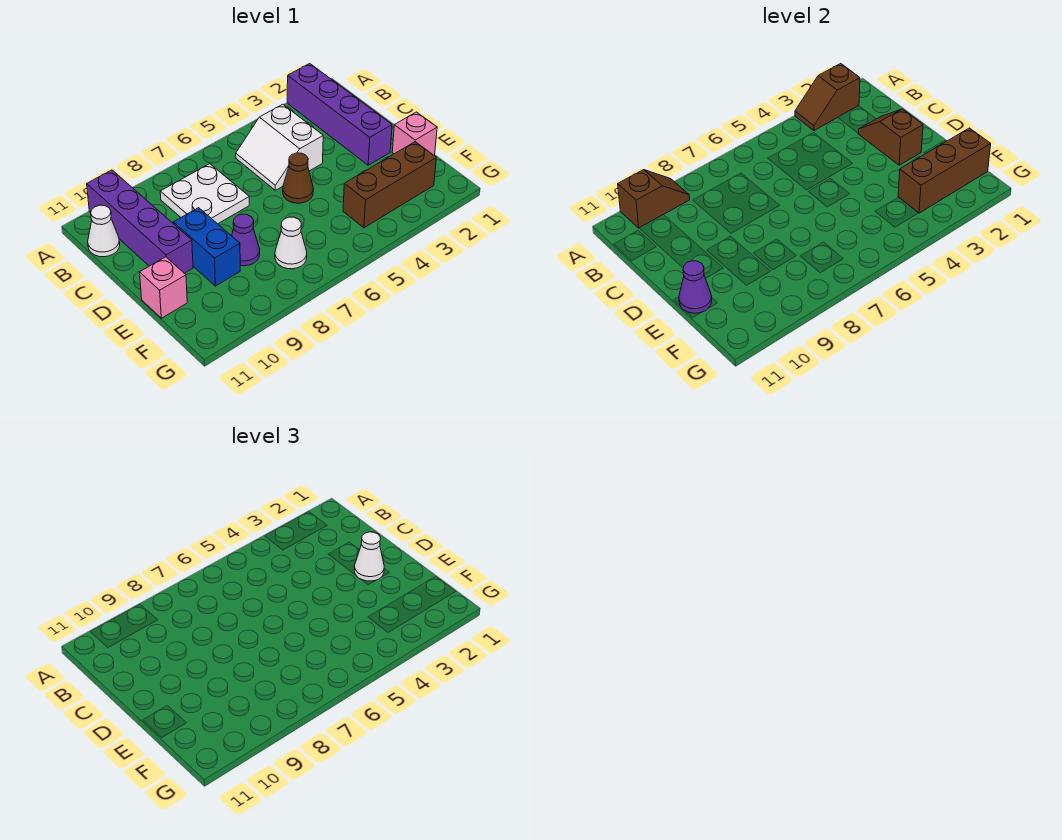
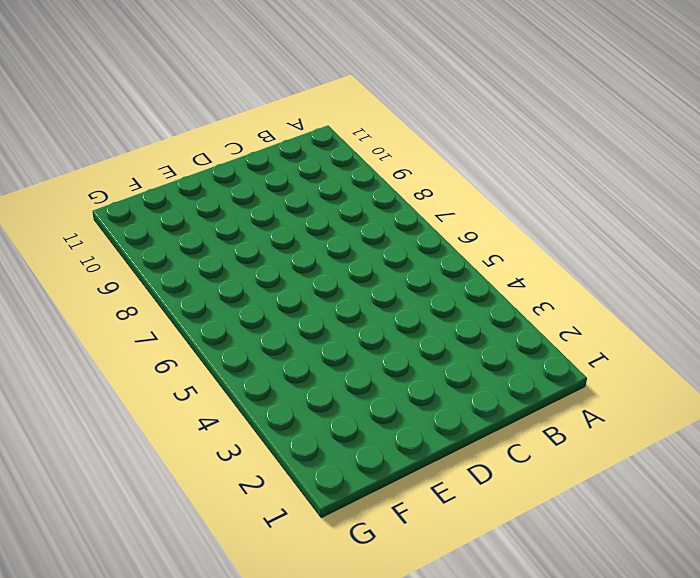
none -> purple 1x4 brick [287,64,392,165]
none -> purple 1x4 brick [87,170,193,273]
none -> white 2x2 slope [236,104,323,190]

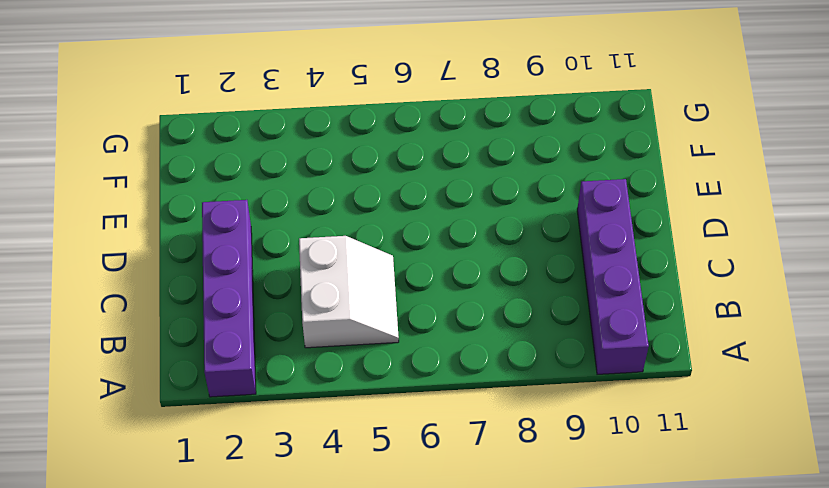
none -> white 2x2 plate [160,164,249,224]
none -> white 1x1 cone [88,205,120,257]
none -> brown 1x1 cone [283,153,313,203]

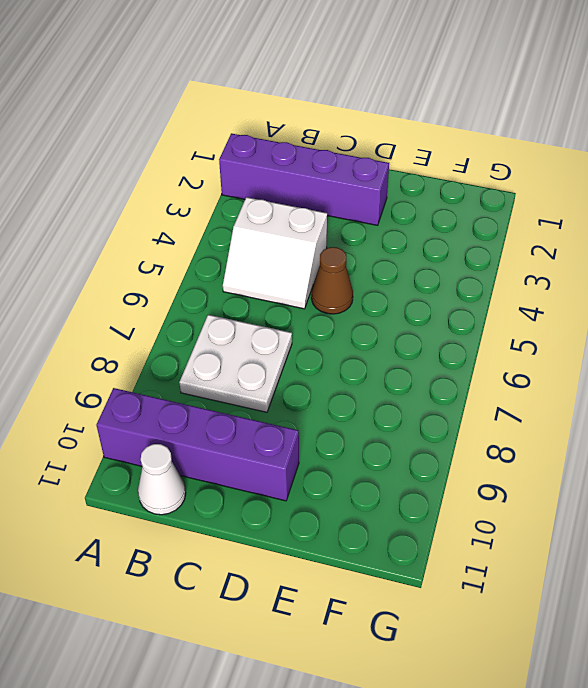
none -> blue 1x2 brick [173,208,240,286]
none -> pink 1x1 brick [392,112,437,155]
none -> purple 1x1 cone [232,214,260,266]

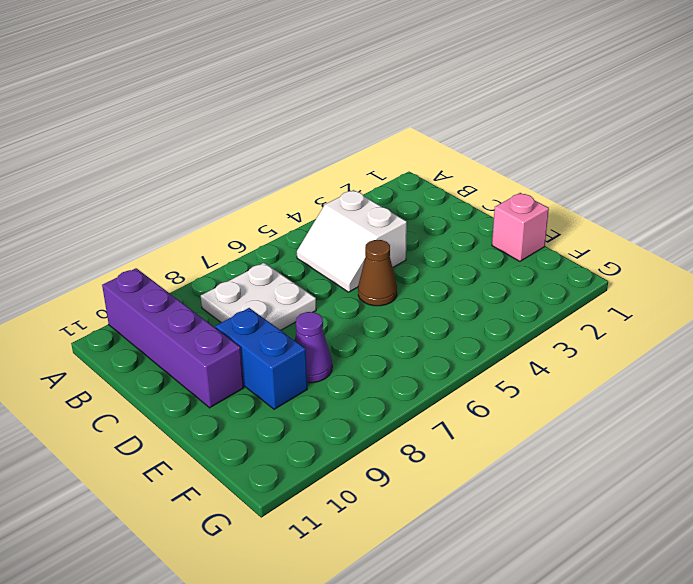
none -> purple 1x4 brick [287,64,392,165]
none -> white 1x1 cone [88,205,120,257]
none -> pink 1x1 brick [140,257,187,318]

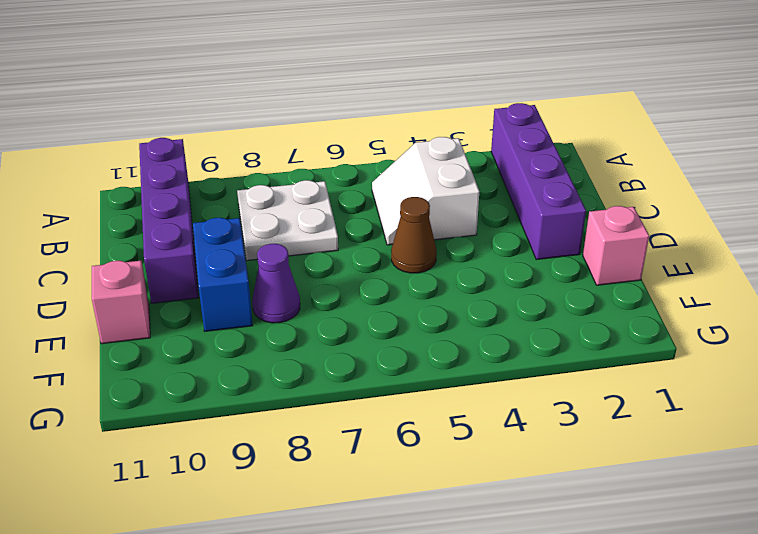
none -> white 1x1 cone [88,205,120,257]
none -> brown 1x3 brick [343,142,436,228]
none -> white 1x1 cone [275,217,307,269]

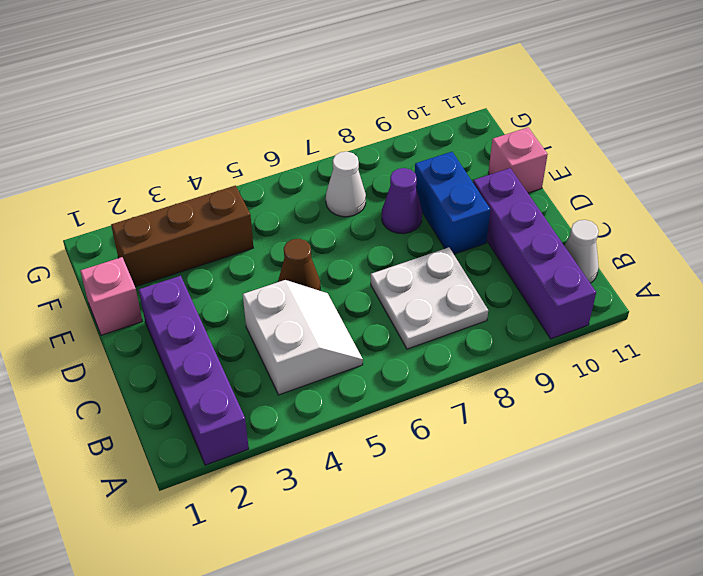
none -> brown 1x2 slope [795,64,860,130]
none -> brown 1x2 slope [618,170,690,228]
none -> brown 1x2 slope [858,109,923,165]

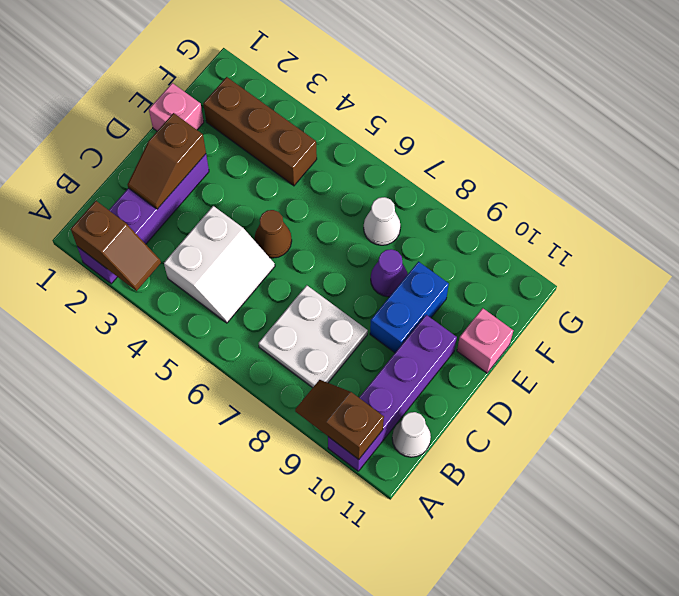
none -> purple 1x1 cone [679,261,712,313]
none -> brown 1x3 brick [898,128,991,213]
none -> white 1x1 cone [354,532,384,581]

